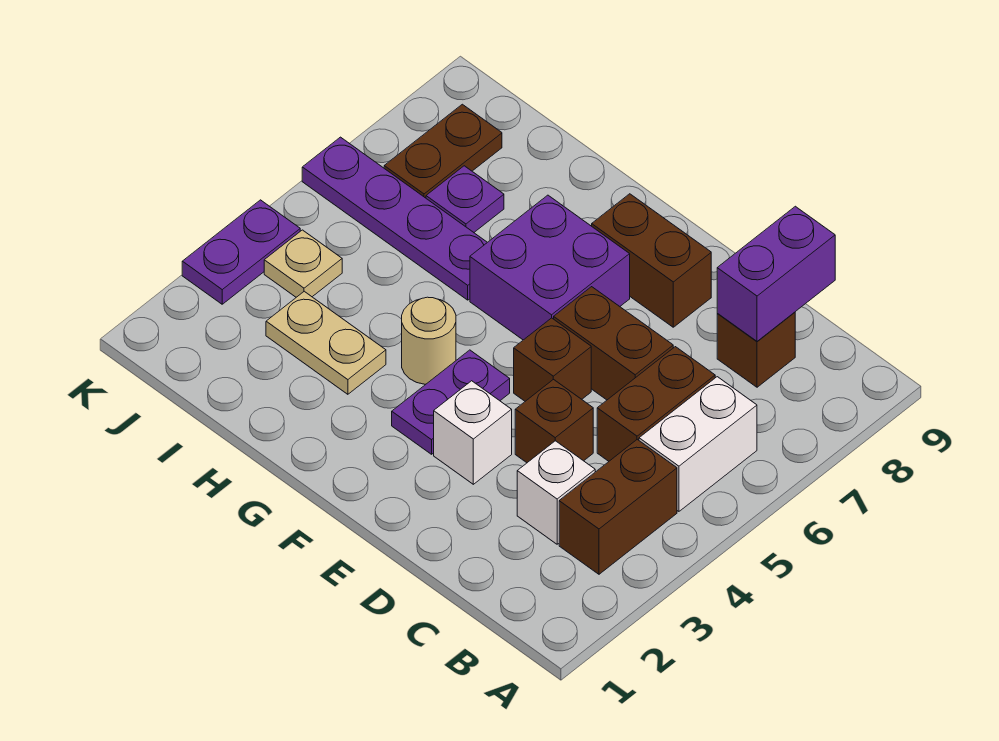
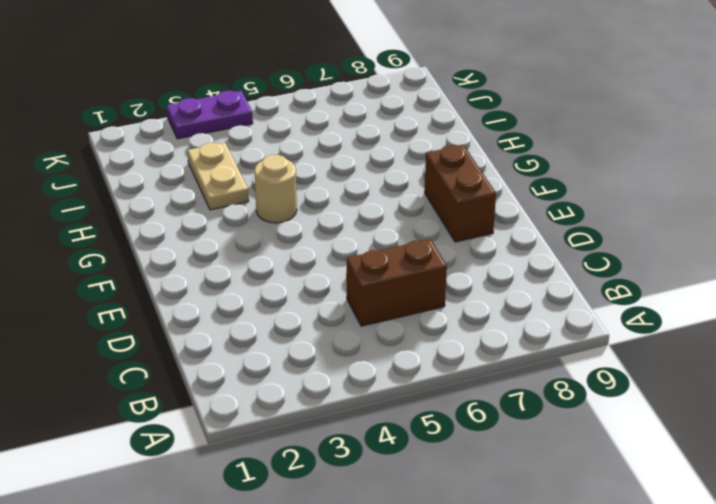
none -> brown 1x2 brick [559,439,677,574]
none -> white 1x2 brick [639,377,757,511]
none -> white 1x1 brick [517,441,595,544]

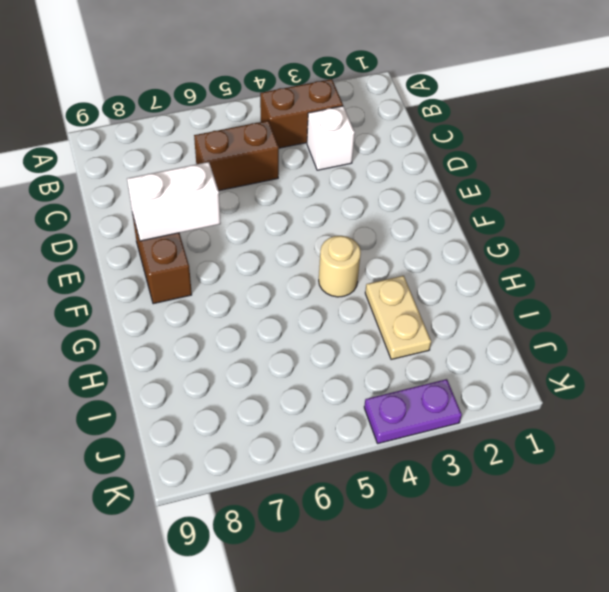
white 1x2 brick [127,162,221,241] -> white 1x2 brick moved to [639,377,757,511]
none -> brown 1x1 brick [717,312,795,387]
none -> brown 1x1 brick [515,379,593,463]
none -> brown 1x2 brick [554,287,673,400]

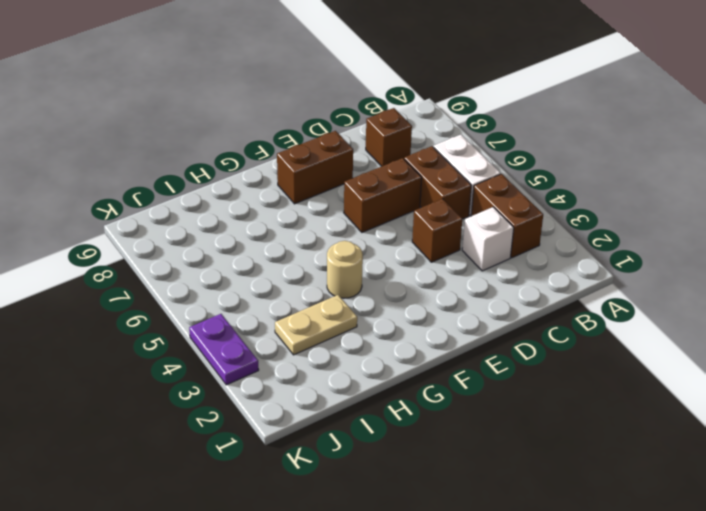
none -> white 1x1 brick [434,381,512,484]
none -> brown 1x1 brick [514,318,591,401]
none -> purple 1x2 plate [392,350,510,454]

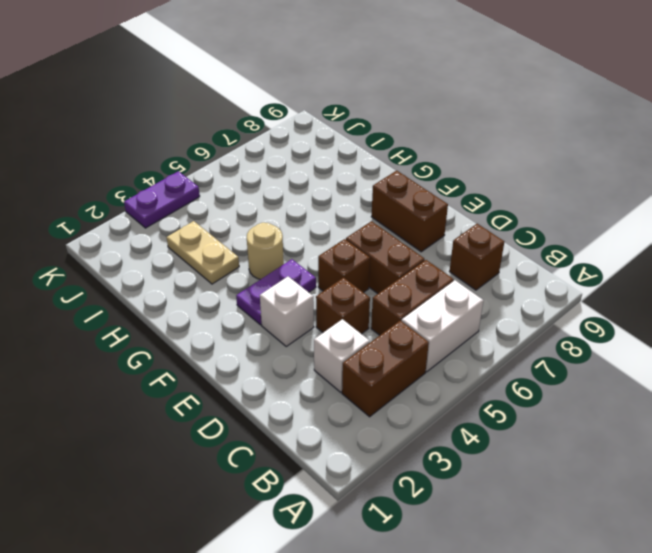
none -> purple 2x2 brick [470,195,630,340]
none -> purple 1x4 plate [302,137,487,300]
none -> purple 1x1 plate [426,166,504,232]

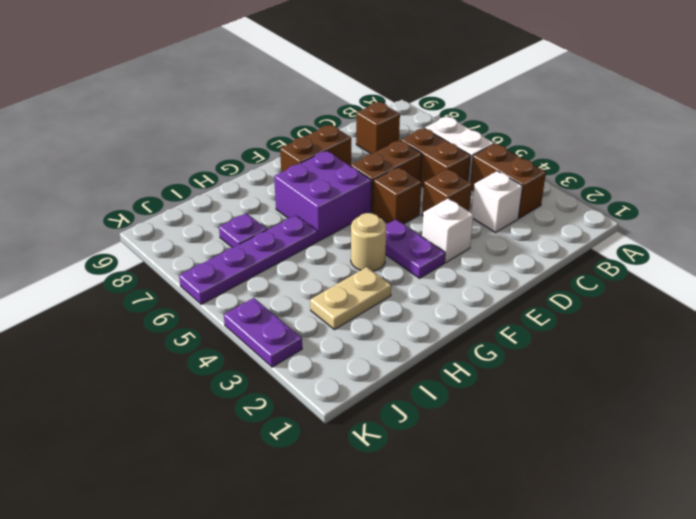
none -> tan 1x1 plate [264,230,342,297]
none -> brown 1x2 plate [384,104,502,198]
none -> purple 1x2 brick [717,206,835,341]

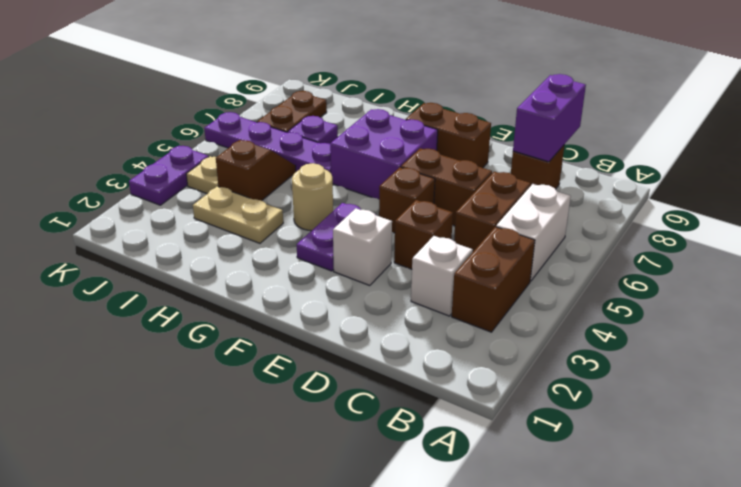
brown 1x2 slope [216,140,296,200] -> none

